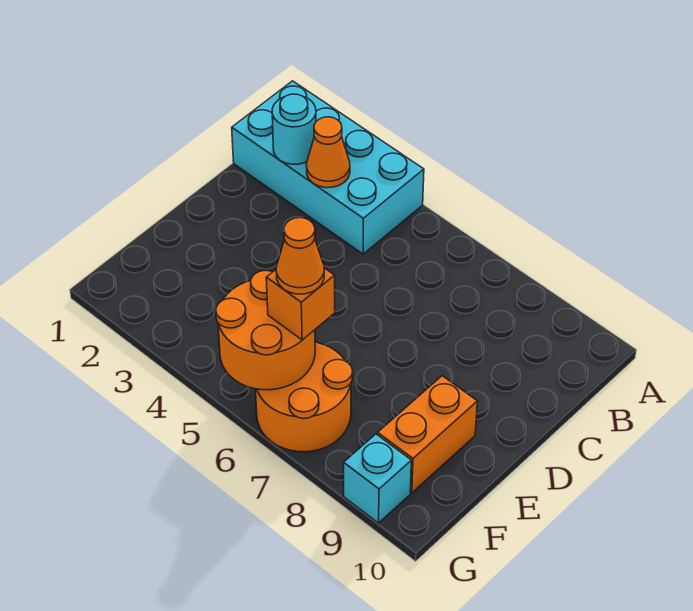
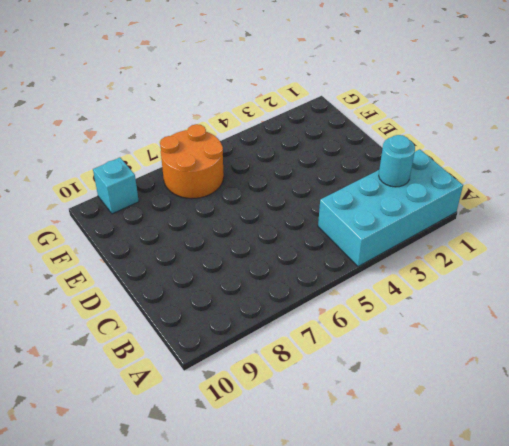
none -> orange 1x2 brick [378,376,477,493]
none -> orange 1x1 cone [306,117,350,188]

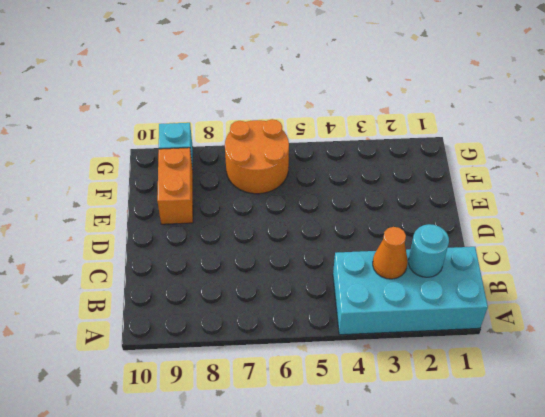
none -> orange 2x2 round brick [216,270,315,390]
none -> orange 1x1 brick [266,268,335,340]

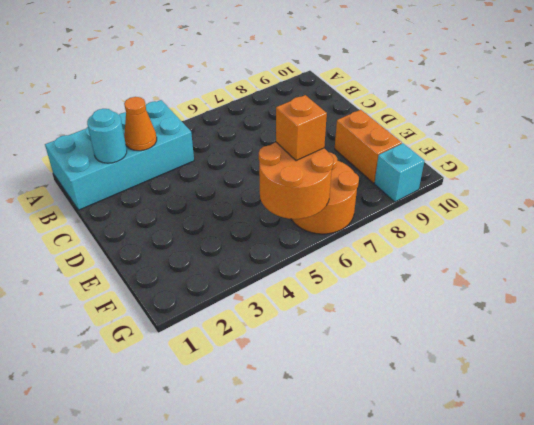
none -> orange 1x1 cone [276,218,324,294]

